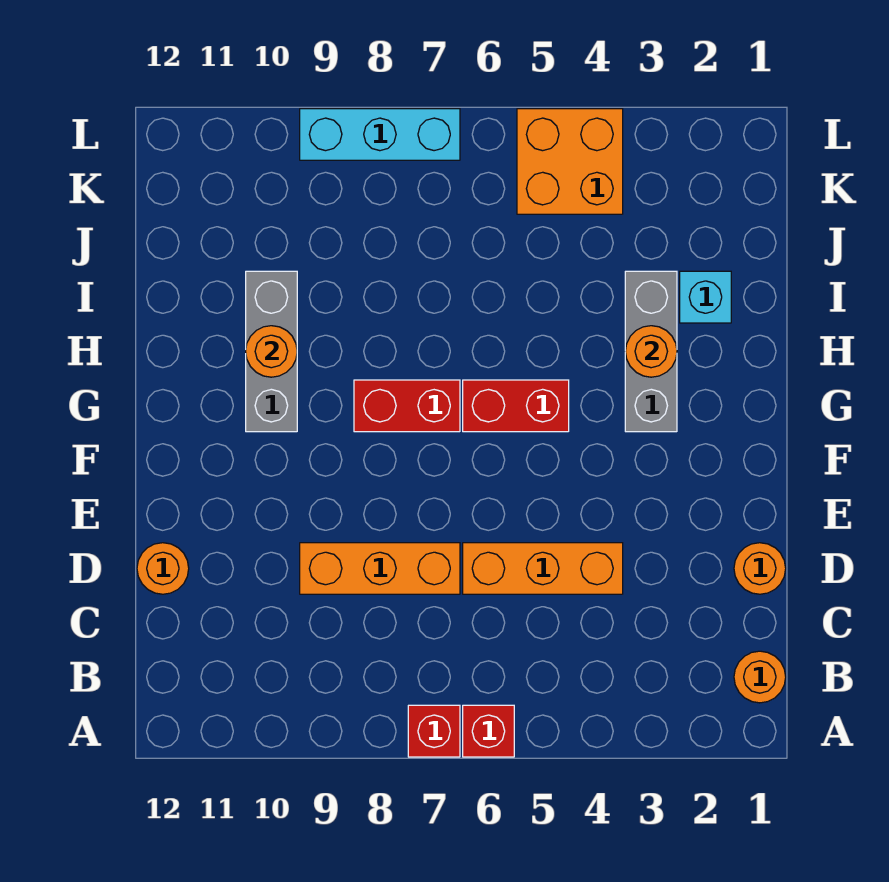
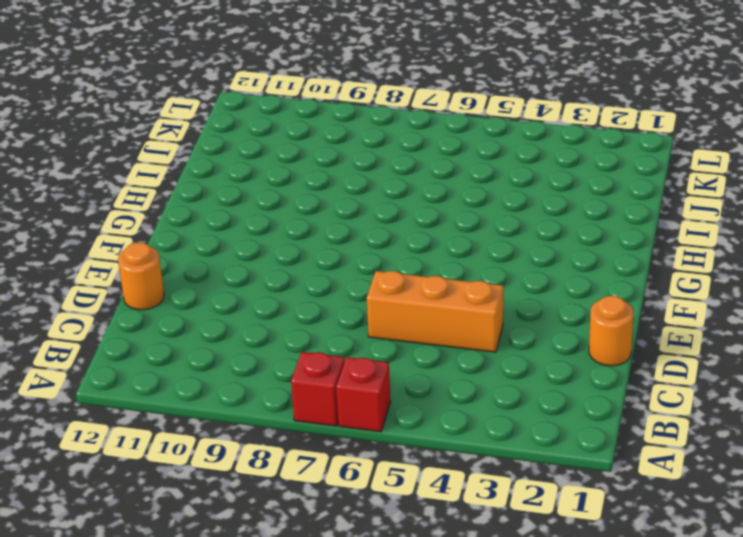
none -> orange 1x1 round brick [734,651,786,703]
none -> orange 1x3 brick [300,543,460,594]
none -> grey 1x3 brick [625,271,677,432]

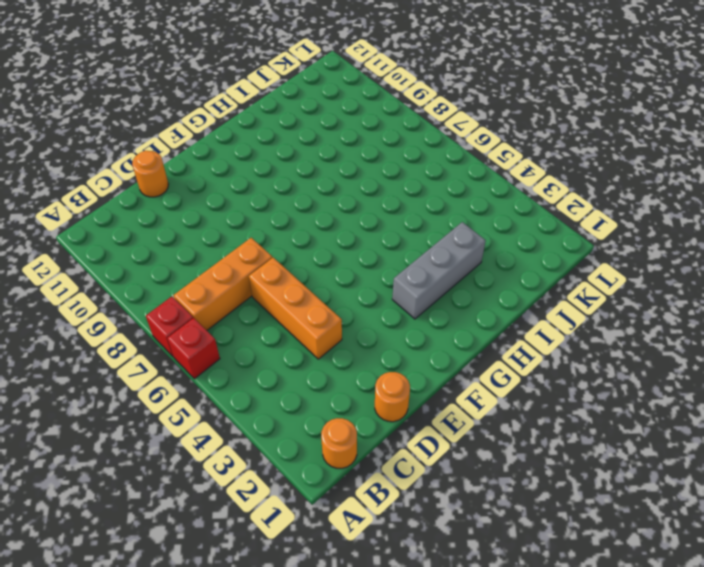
orange 1x3 brick [174,238,272,330] -> orange 1x3 brick turned to [300,543,460,594]
none -> red 1x2 brick [463,380,569,432]
none -> red 1x2 brick [354,380,460,432]
none -> grey 1x3 brick [246,271,297,432]

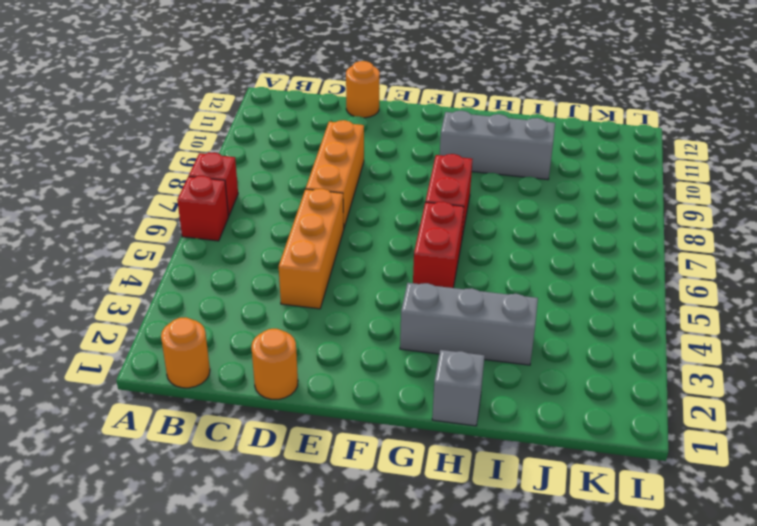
grey 1x1 brick [432,350,484,426] -> none
none -> cyan 1x1 brick [680,271,731,323]
none -> orange 2x2 brick [517,109,623,214]
none -> cyan 1x3 brick [300,109,460,160]

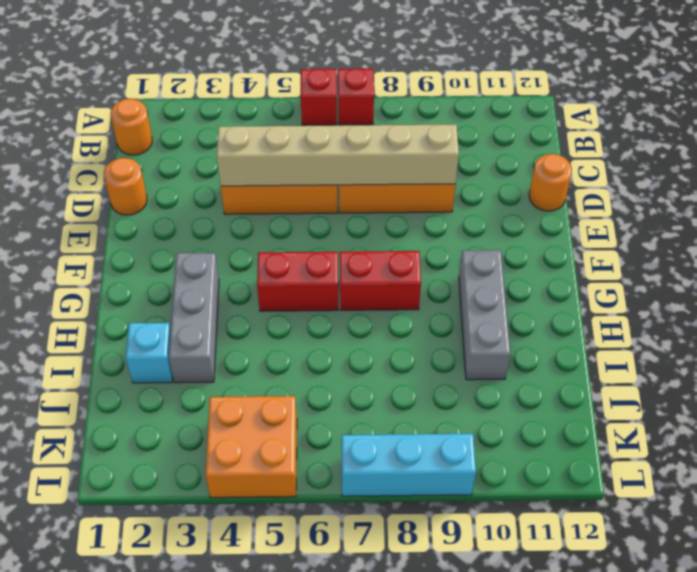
tan 1x6 brick [217,125,459,186] -> none
none -> orange 1x1 round brick [625,326,677,377]
none -> orange 1x1 round brick [246,326,297,377]

